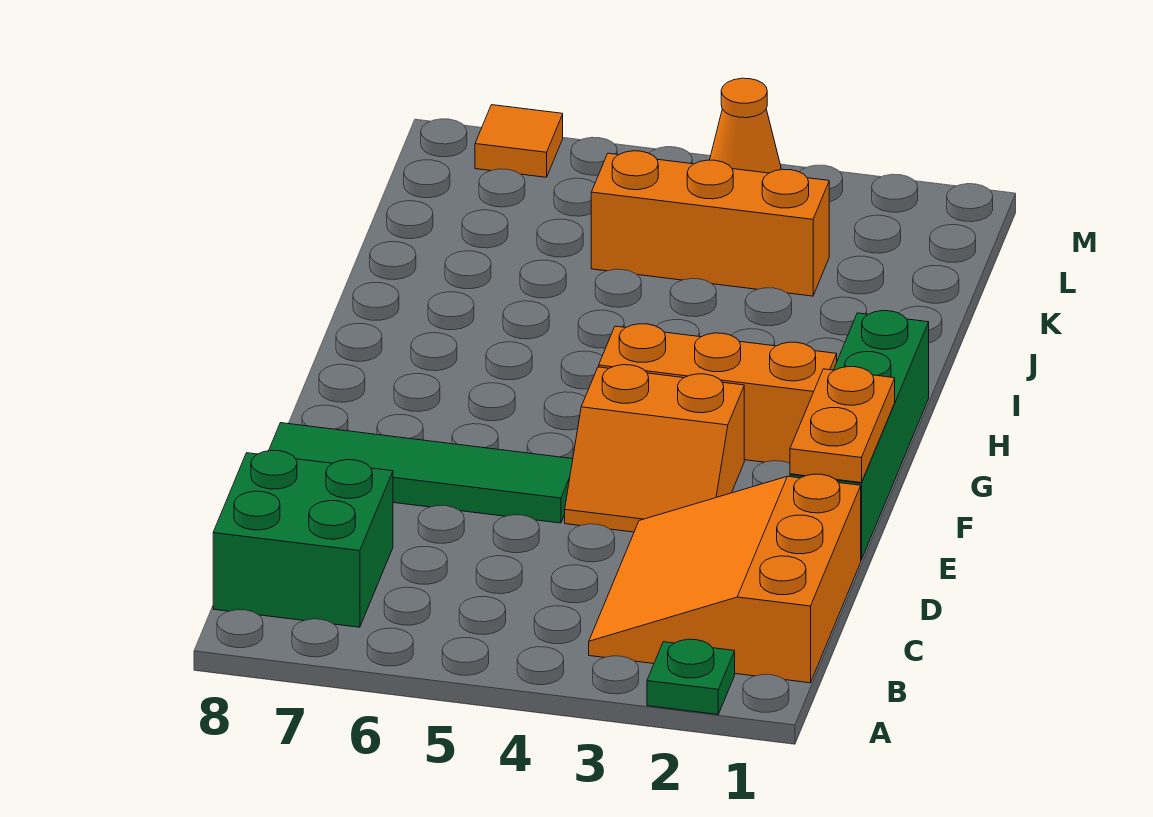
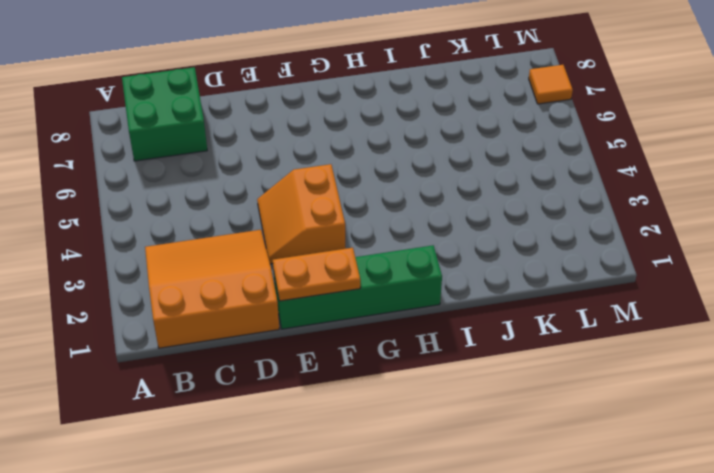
none -> green 1x1 plate [647,639,735,714]
none -> green 1x4 tile [269,423,573,523]

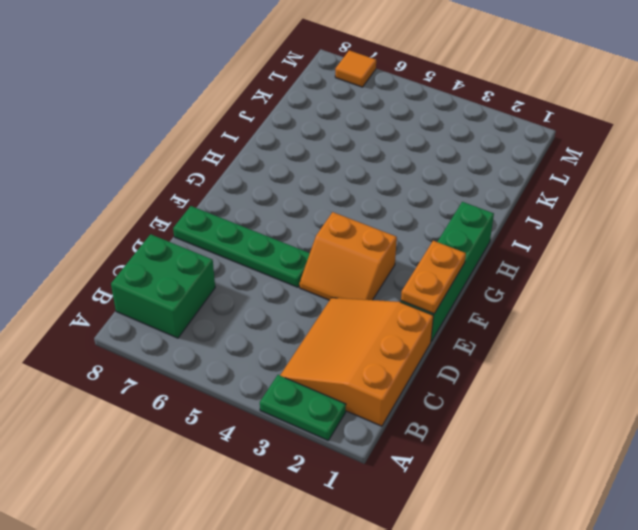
green 1x2 plate [260,375,346,440] -> green 1x1 plate [647,639,735,714]
green 1x4 plate [173,206,310,287] -> green 1x4 tile [269,423,573,523]
none -> orange 1x3 brick [599,324,837,463]
none -> orange 1x3 brick [591,151,829,296]

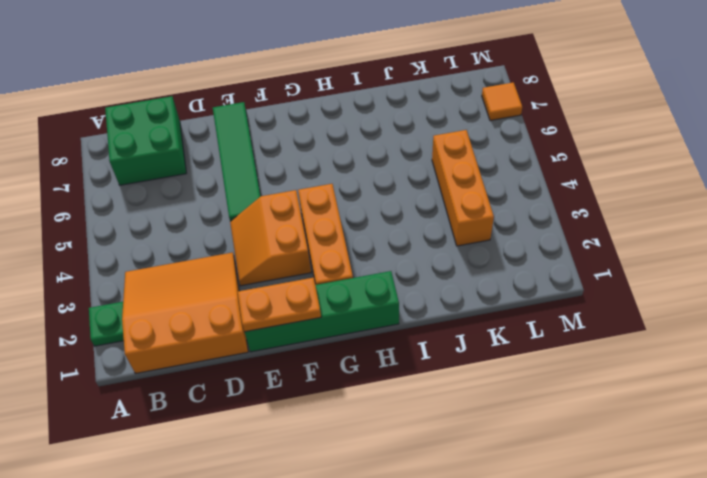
none -> orange 1x1 cone [710,78,781,173]

